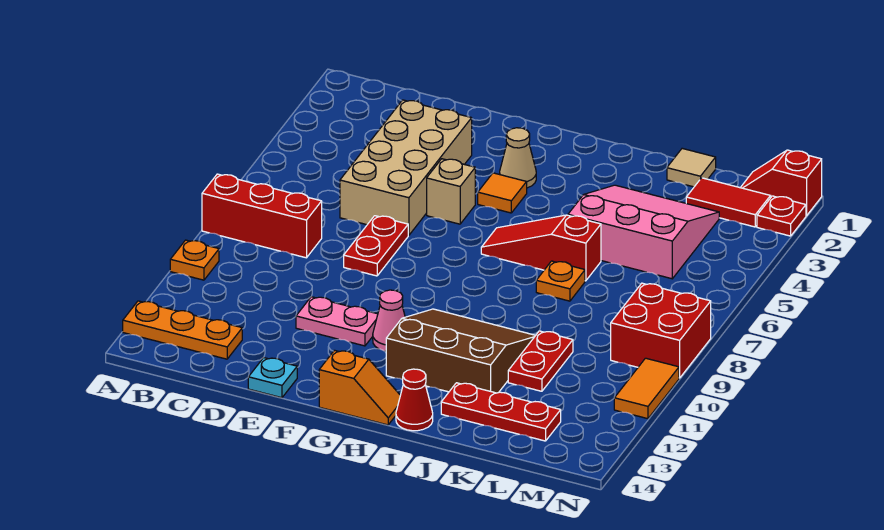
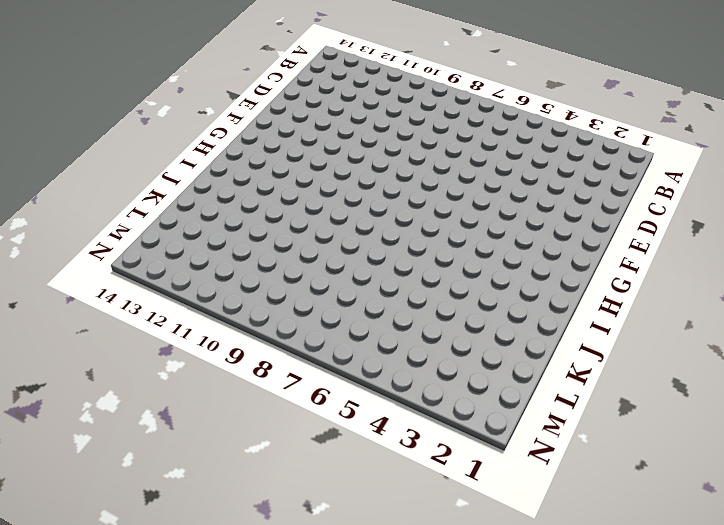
none -> red 1x3 brick [202,174,322,258]
none -> orange 1x1 plate [170,240,219,280]
none -> orange 1x3 plate [123,301,242,359]

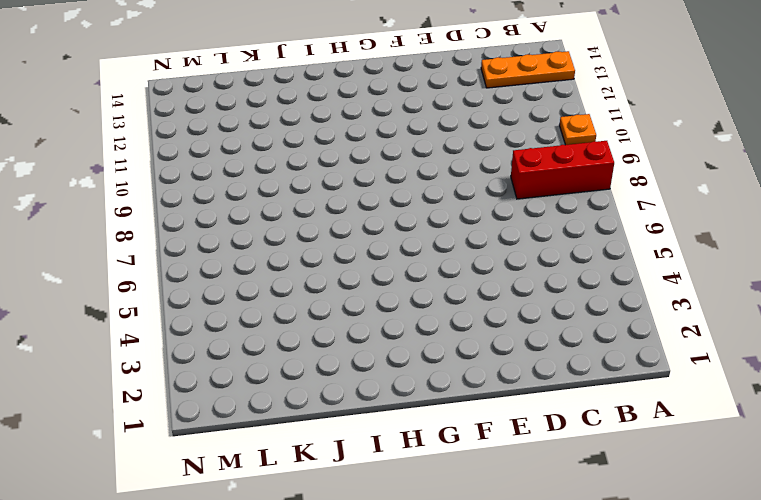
none -> tan 2x4 brick [340,100,472,235]
none -> red 1x2 plate [344,216,408,276]
none -> pink 1x2 plate [296,297,378,346]

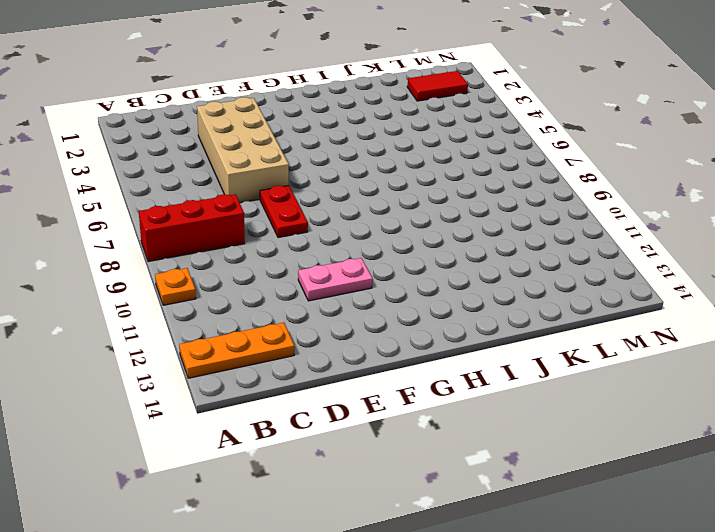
none -> cyan 1x1 plate [248,358,297,398]
none -> tan 1x1 brick [427,159,475,224]
none -> tan 1x1 cone [500,128,536,188]

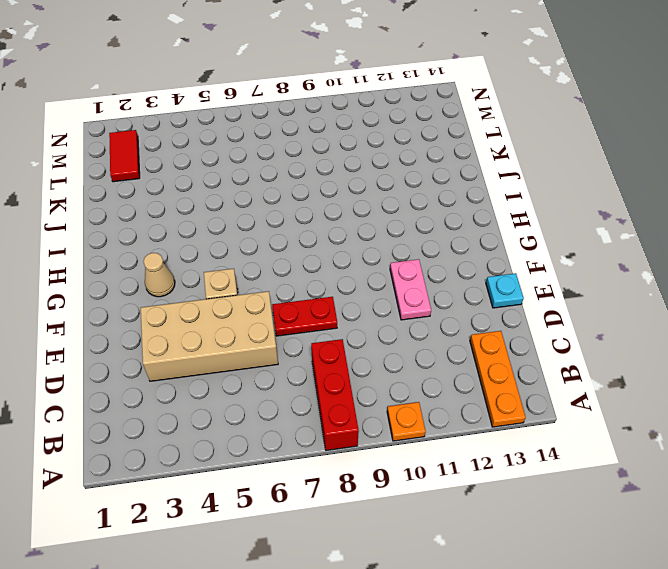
none -> orange 1x1 tile [478,173,527,213]
none -> pink 1x1 cone [373,290,405,351]
none -> orange 1x2 slope [319,350,400,425]

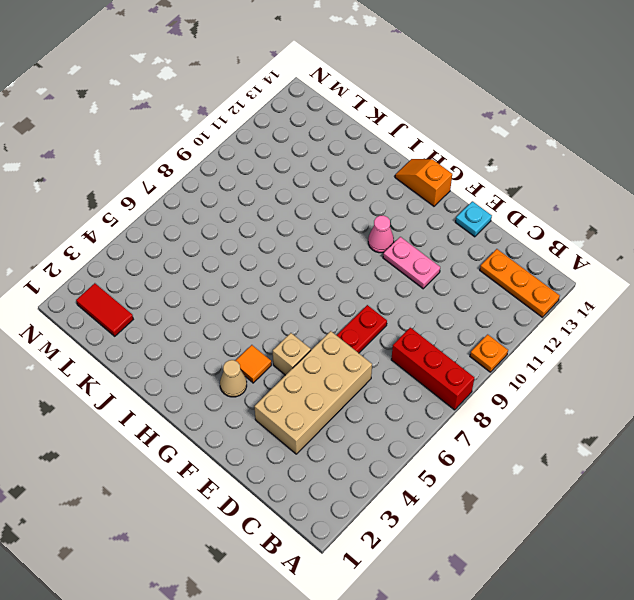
none -> red 1x3 slope [481,215,601,281]
none -> brown 3x3 slope [386,309,536,393]
none -> red 1x1 cone [396,369,433,431]

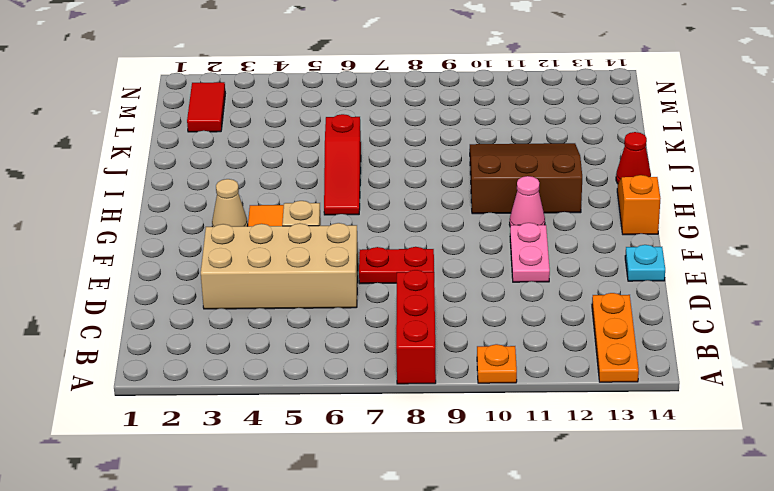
brown 3x3 slope [470,143,582,214] -> brown 3x3 slope turned to [386,309,536,393]
none -> pink 3x3 slope [568,185,719,279]
none -> orange 1x1 plate [536,261,585,301]
none -> red 1x3 plate [441,383,561,441]

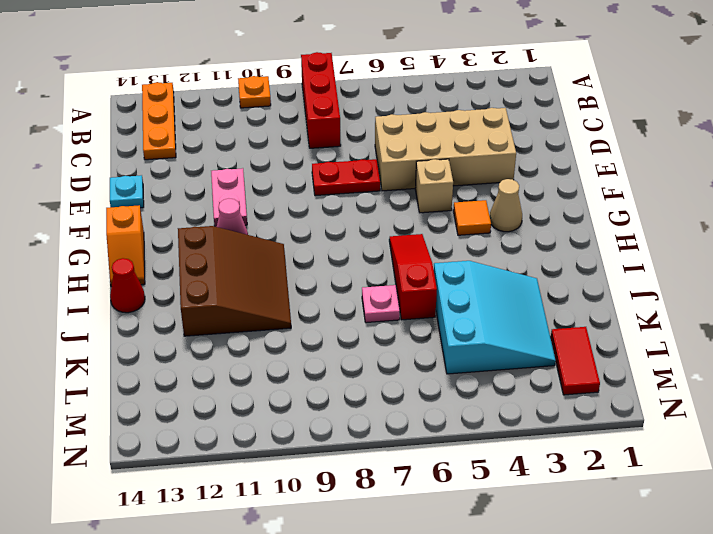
cyan 3x3 slope [434,261,556,374] -> pink 3x3 slope [568,185,719,279]
pink 1x1 plate [362,285,400,323] -> orange 1x1 plate [536,261,585,301]
none -> red 1x3 plate [441,383,561,441]
none -> tan 1x1 tile [667,148,716,187]
none -> red 1x2 plate [508,331,573,391]

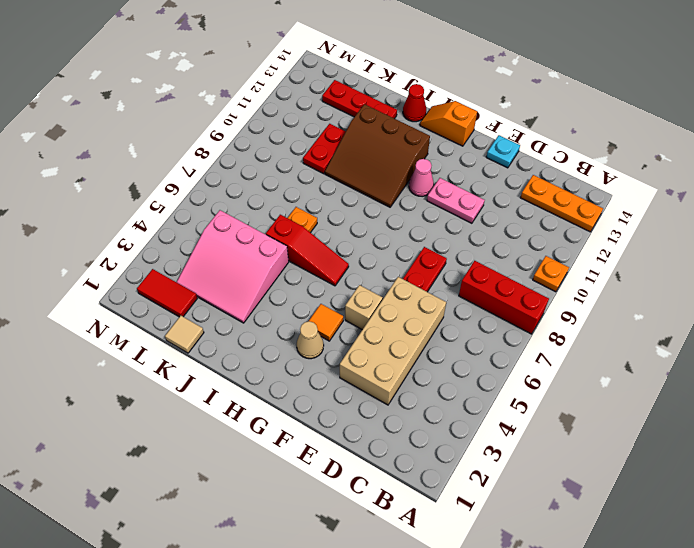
none -> red 1x2 slope [740,150,822,216]
none -> red 2x2 brick [611,283,711,378]
none -> red 1x1 plate [757,196,806,236]

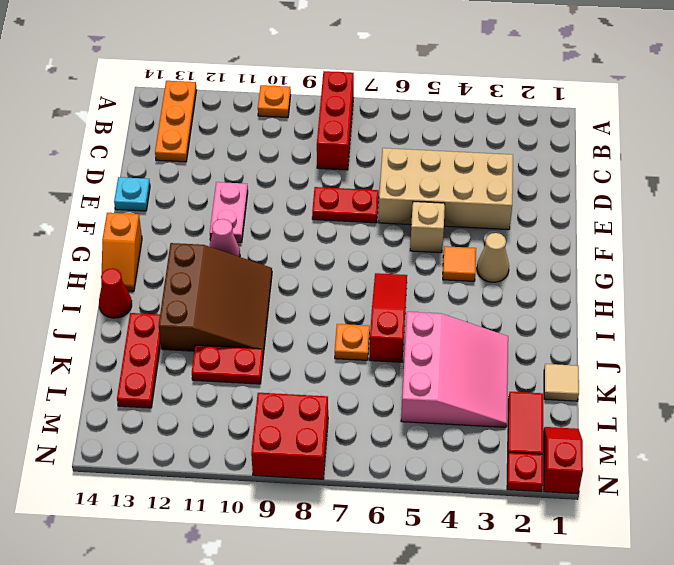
none -> orange 1x2 tile [614,358,679,419]

